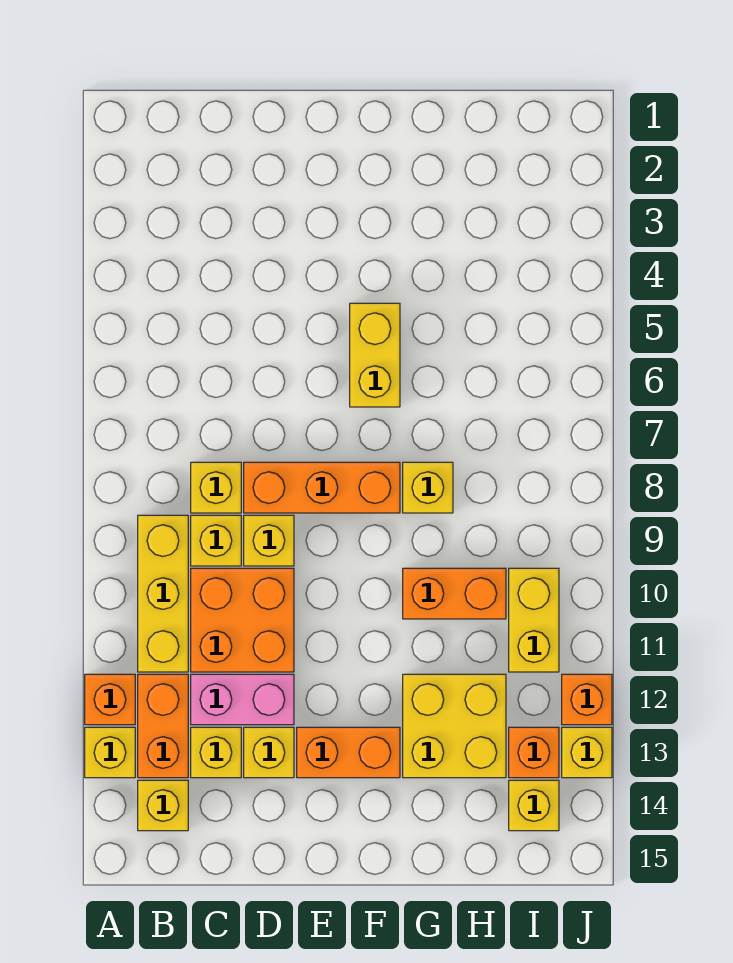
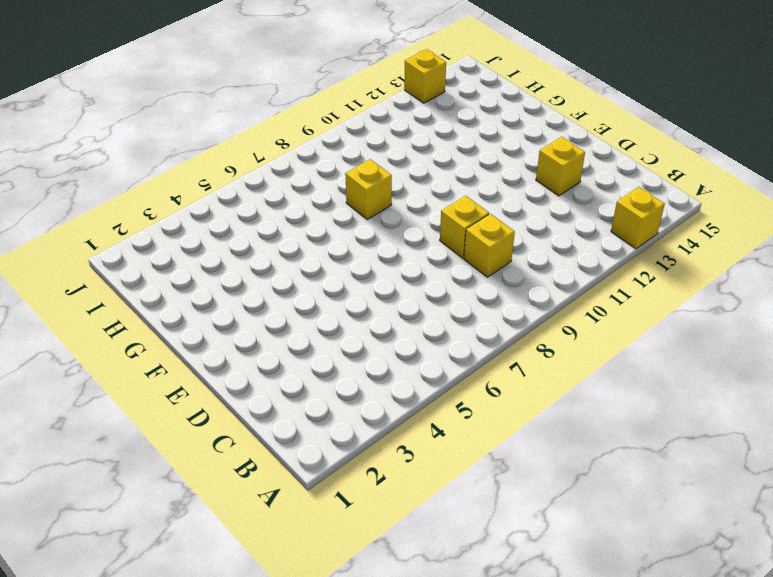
none -> orange 1x1 brick [85,674,135,725]
none -> yellow 1x3 brick [138,515,188,672]
none -> orange 1x2 brick [138,674,188,778]

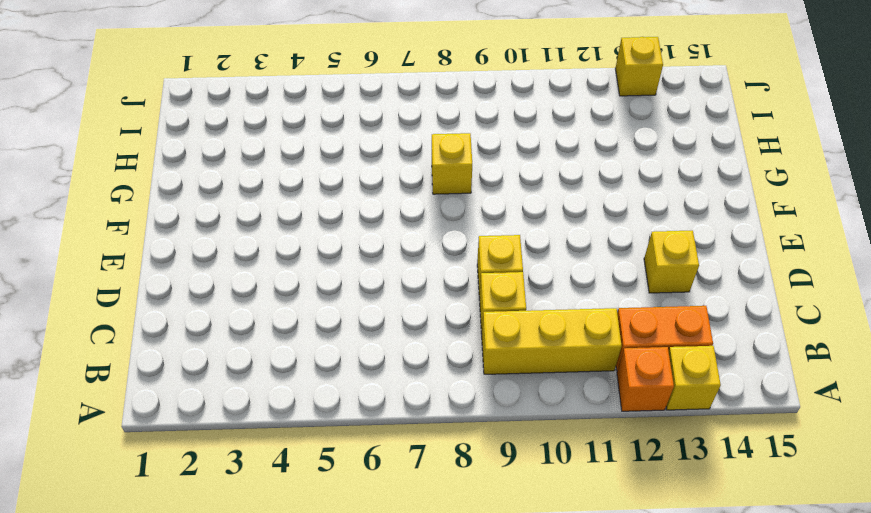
none -> yellow 1x1 brick [138,780,188,831]
none -> yellow 1x1 brick [191,462,241,513]
none -> orange 2x2 brick [191,568,294,672]

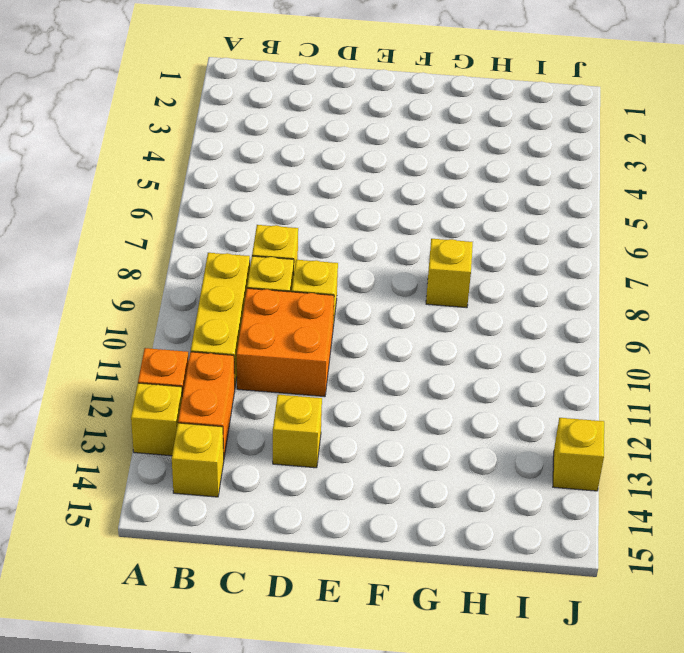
none -> pink 1x2 brick [191,674,294,725]
none -> yellow 1x1 brick [191,727,241,778]
none -> orange 1x3 brick [244,462,400,513]

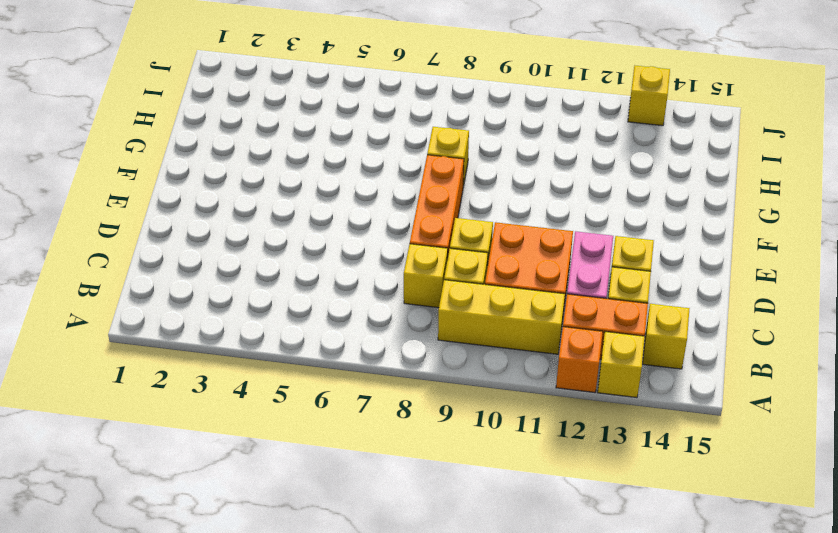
none -> orange 1x2 brick [297,727,400,778]
none -> yellow 1x2 brick [350,303,400,407]
none -> orange 1x2 brick [403,568,506,619]

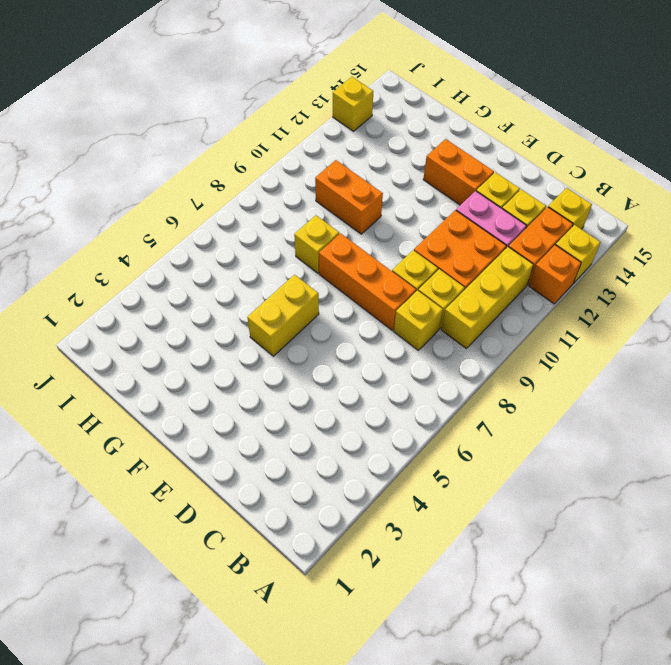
none -> yellow 2x2 brick [403,674,506,778]
none -> yellow 1x2 brick [509,568,559,672]
none -> orange 1x1 brick [509,727,559,778]

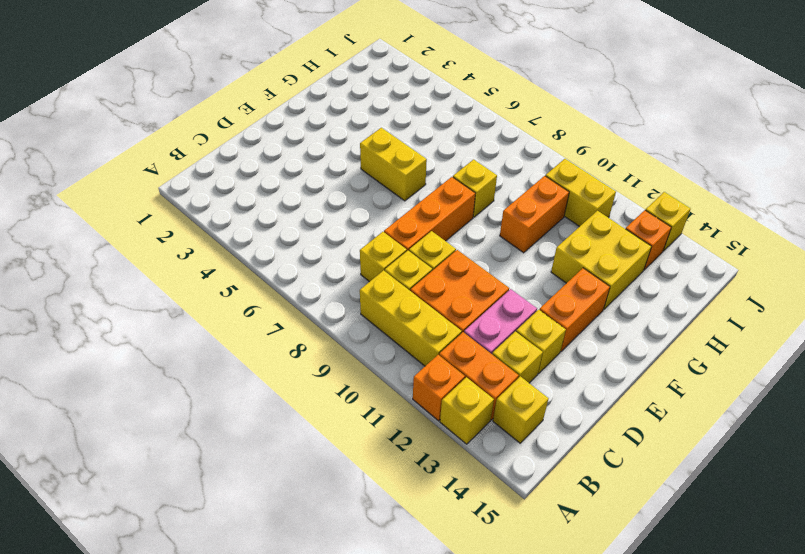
none -> yellow 1x1 brick [509,780,559,831]
none -> orange 1x1 brick [562,674,612,725]

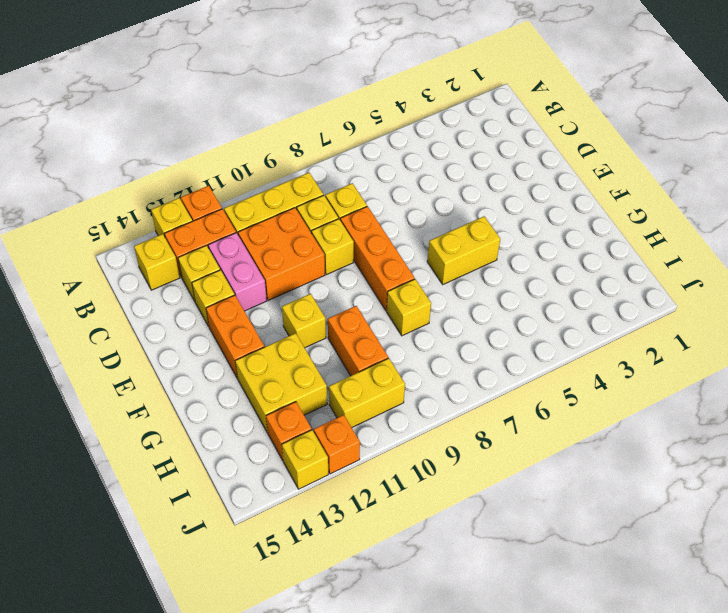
yellow 1x1 brick [282,294,326,348] -> yellow 1x1 brick moved to [509,780,559,831]

